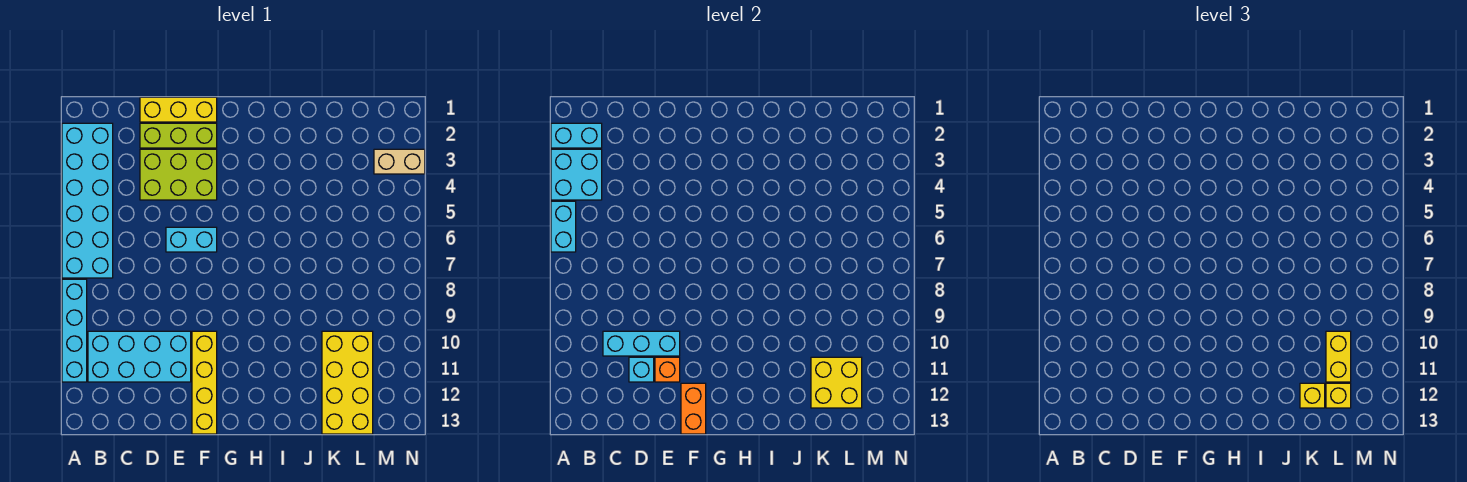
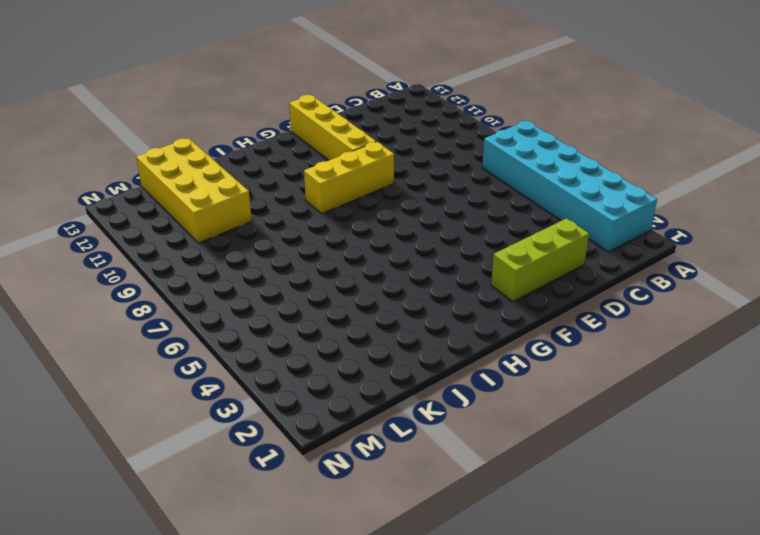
yellow 1x3 brick [304,142,394,214] -> yellow 1x3 brick moved to [140,97,217,122]
none -> cyan 1x4 brick [62,279,87,382]
none -> cyan 2x4 brick [88,331,191,382]
none -> lime 2x3 brick [140,149,217,200]

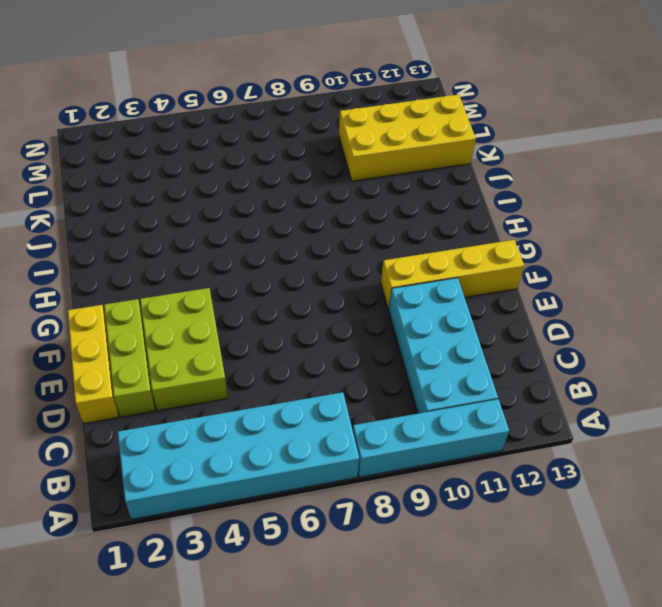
none -> cyan 1x2 brick [166,227,217,252]
none -> tan 1x2 brick [374,149,425,174]
none -> cyan 1x2 brick [551,123,602,148]

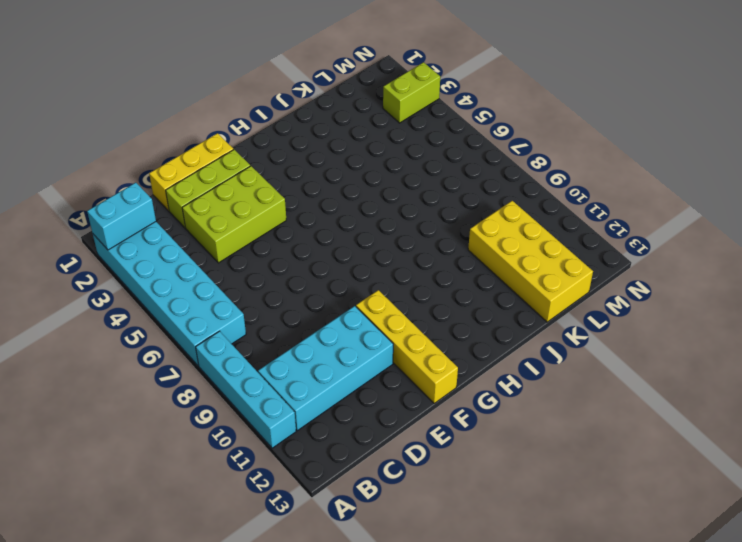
lime 1x2 brick [383,62,440,123] -> tan 1x2 brick [374,149,425,174]
none -> cyan 1x2 brick [166,227,217,252]
none -> cyan 2x2 brick [551,149,602,200]
none -> cyan 1x2 brick [551,201,576,252]

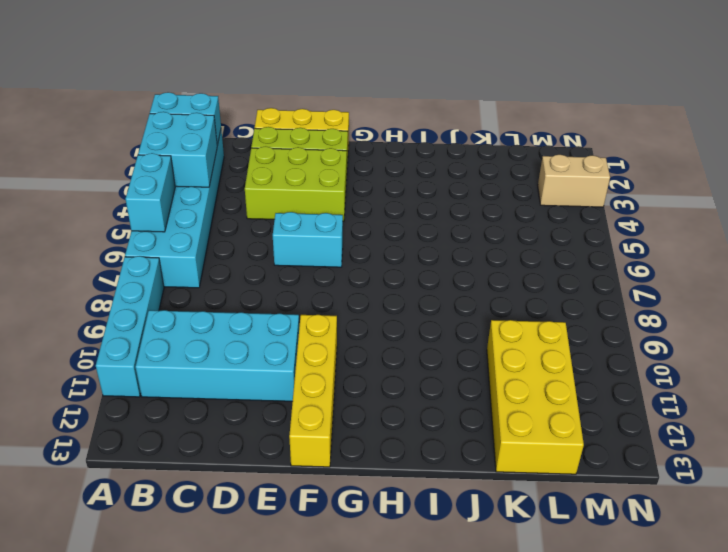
none -> cyan 1x3 brick [603,331,680,356]
none -> cyan 1x1 brick [629,357,654,382]
none -> orange 1x1 brick [655,357,680,382]

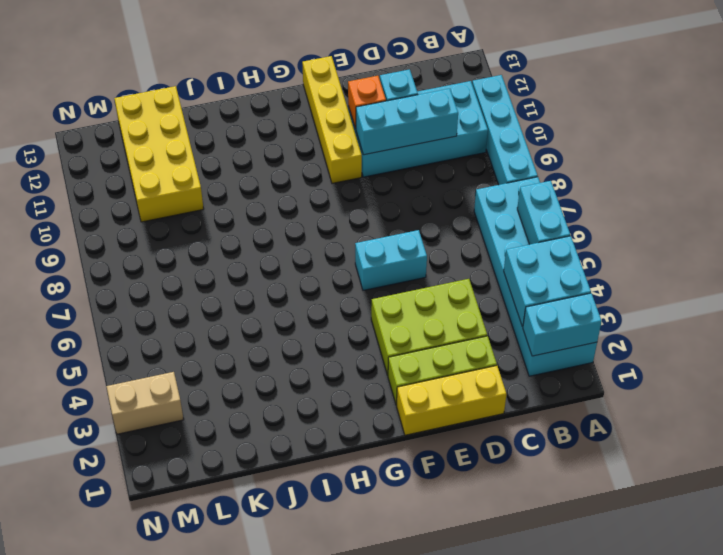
none -> orange 1x2 brick [681,383,706,434]
none -> yellow 2x2 brick [811,357,862,408]
none -> yellow 1x1 brick [1300,383,1325,408]

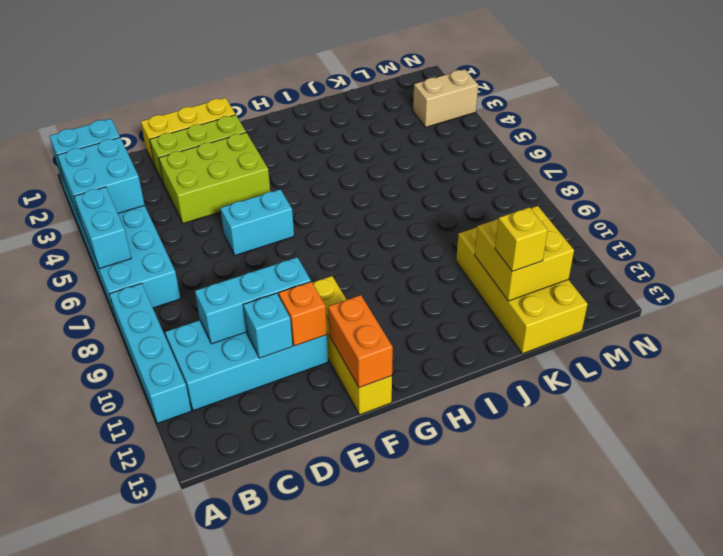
none -> yellow 1x2 brick [1326,331,1351,382]
none -> yellow 1x1 brick [1326,383,1351,408]

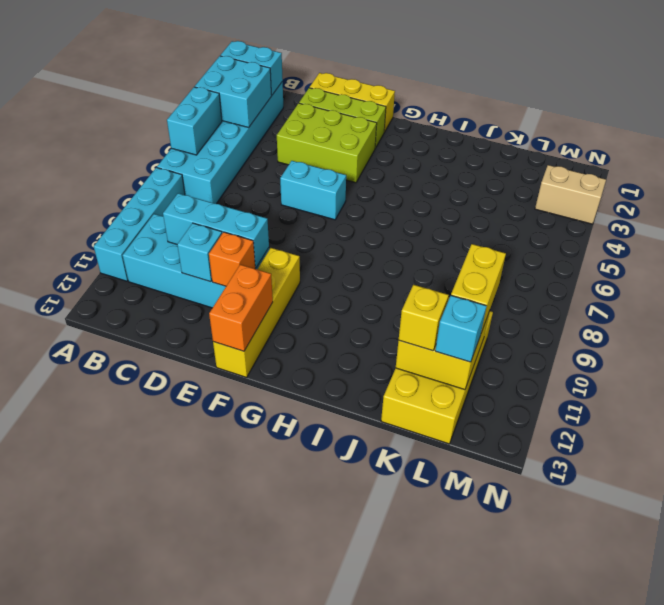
cyan 1x1 brick [435,295,487,362] -> yellow 1x1 brick [1326,383,1351,408]

